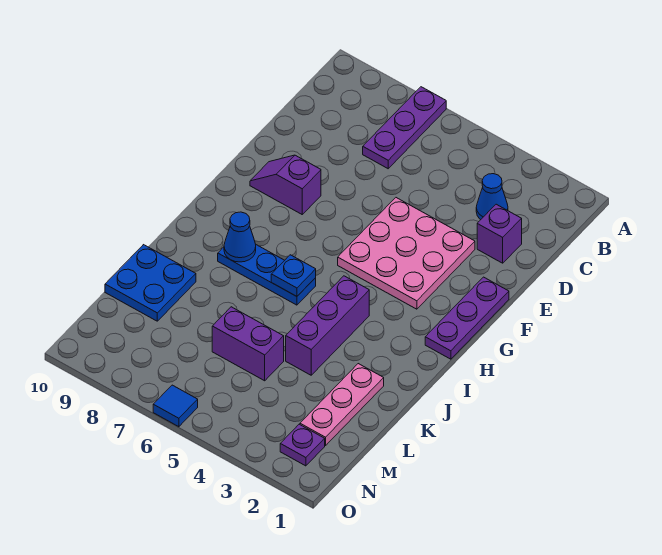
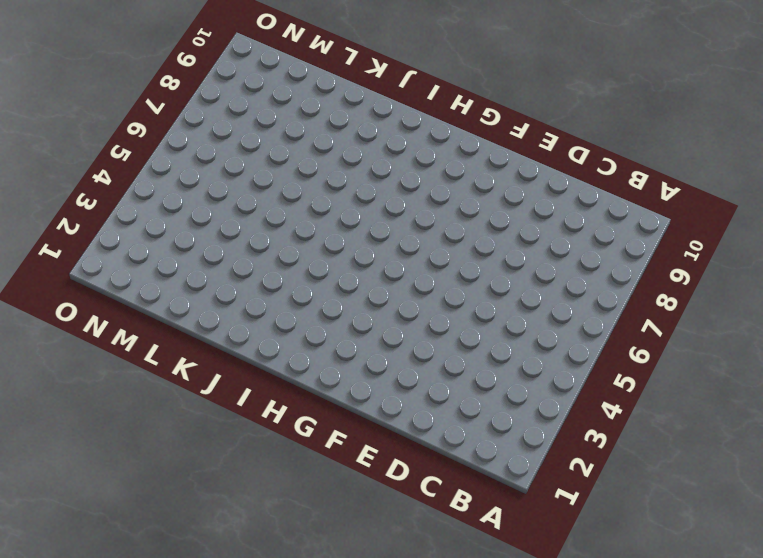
none -> purple 1x3 plate [363,87,446,169]
none -> blue 1x1 cone [476,174,508,220]
none -> purple 1x1 brick [477,204,522,263]

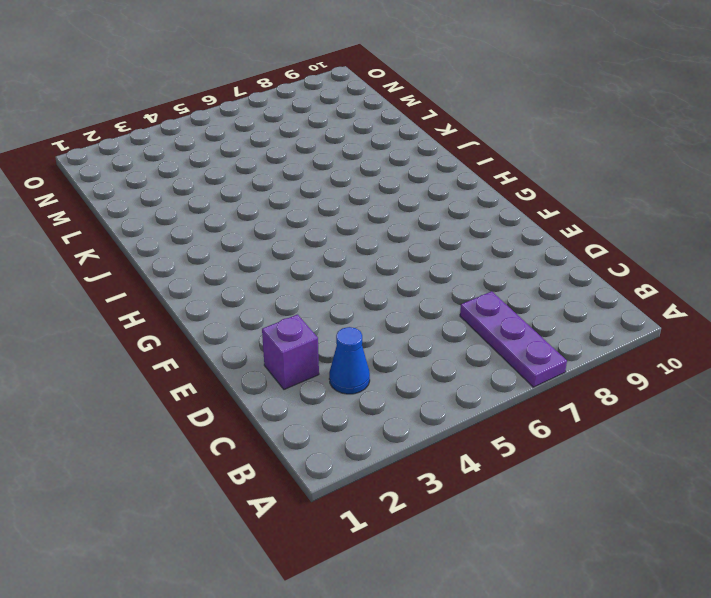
none -> pink 3x3 plate [338,198,475,309]
none -> purple 1x3 plate [425,277,509,359]
none -> purple 1x2 slope [250,155,321,214]

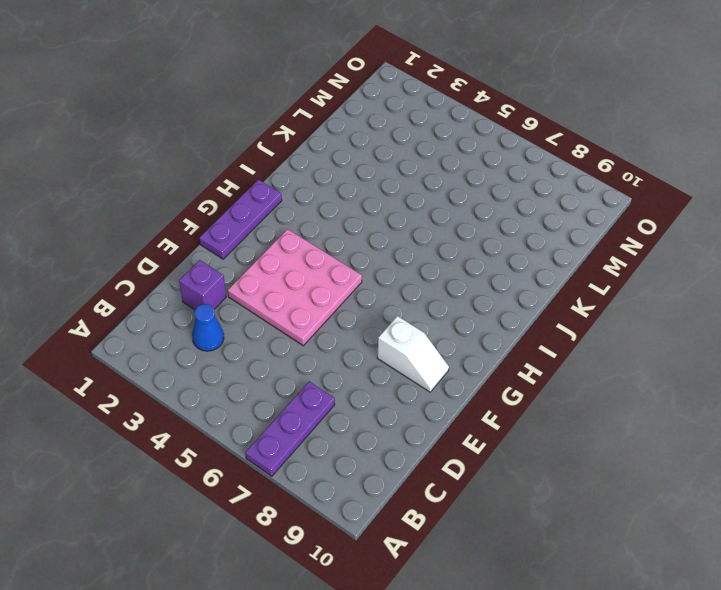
white 1x2 slope [377,316,449,392] -> purple 1x2 slope [250,155,321,214]
none -> purple 1x3 brick [286,276,369,375]
none -> blue 1x3 plate [218,245,316,305]
none -> pink 1x3 plate [300,364,384,446]

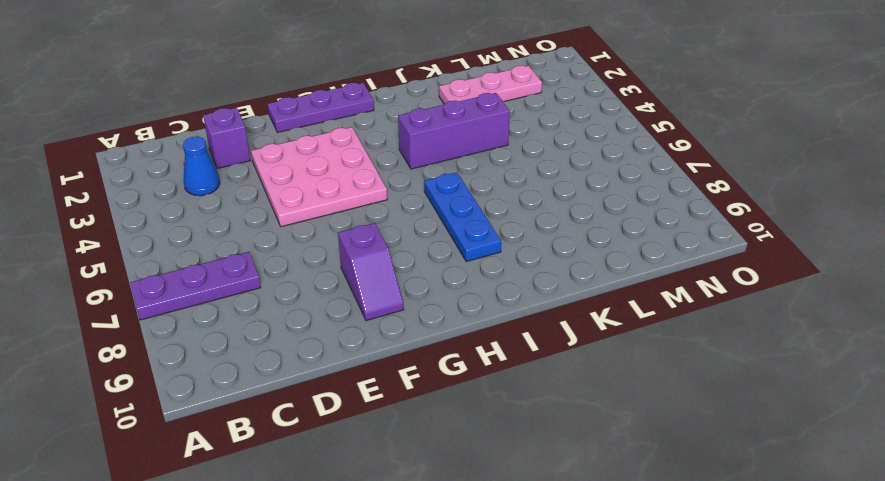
none -> blue 2x2 plate [105,245,196,321]
none -> purple 1x2 brick [212,307,284,381]
none -> purple 1x1 plate [280,424,325,466]

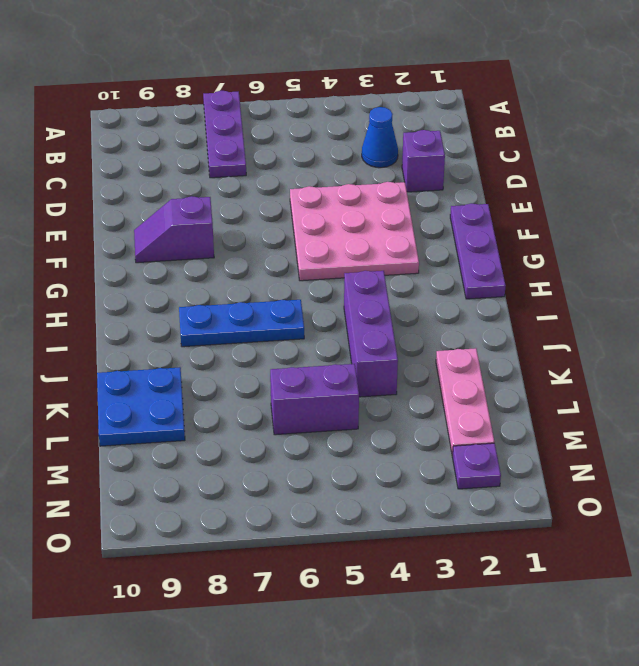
none -> blue 1x1 tile [153,385,198,427]
none -> blue 1x1 plate [271,255,316,296]
none -> blue 1x1 cone [224,212,256,262]

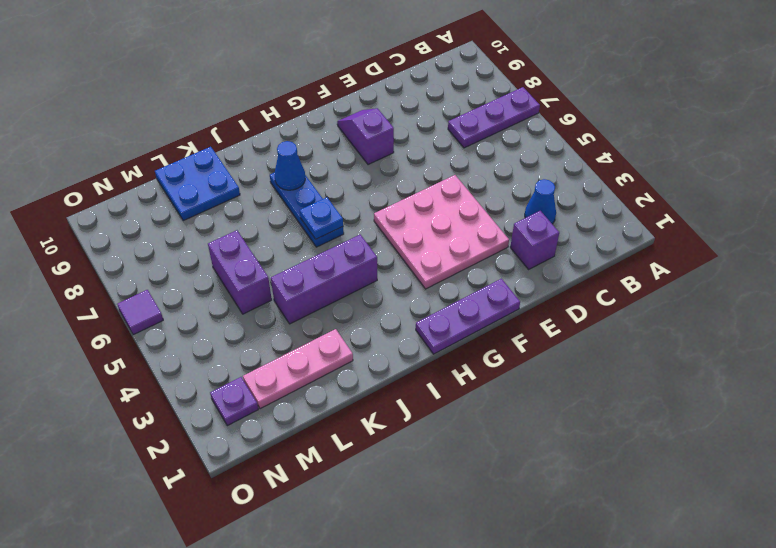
purple 1x1 tile [117,290,163,335] -> blue 1x1 tile [153,385,198,427]

